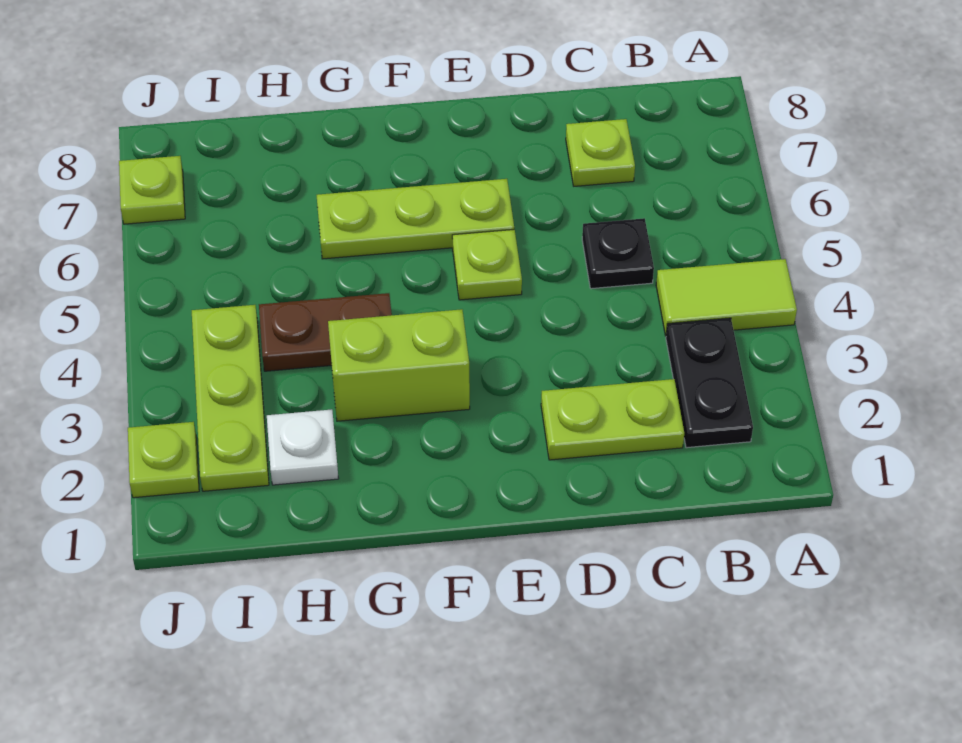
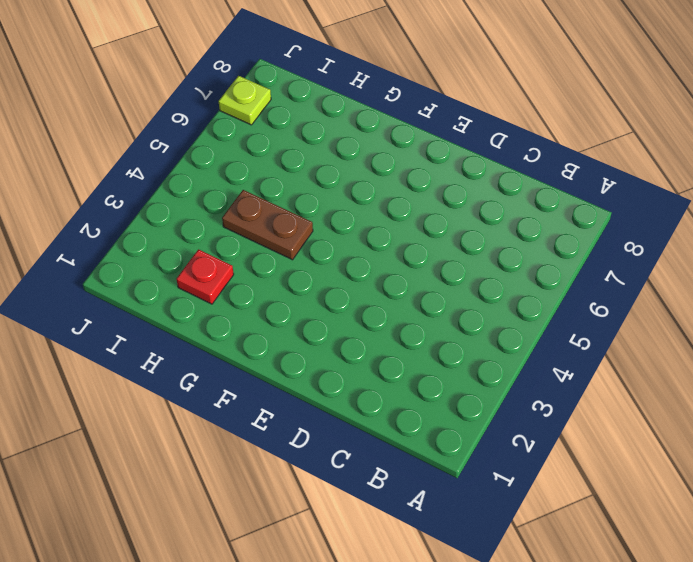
red 1x1 plate [176,249,234,304] -> white 1x1 plate [267,409,339,485]
none -> lime 1x2 tile [656,259,797,336]
none -> black 1x2 plate [666,318,753,448]
none -> lime 1x2 plate [541,379,684,460]

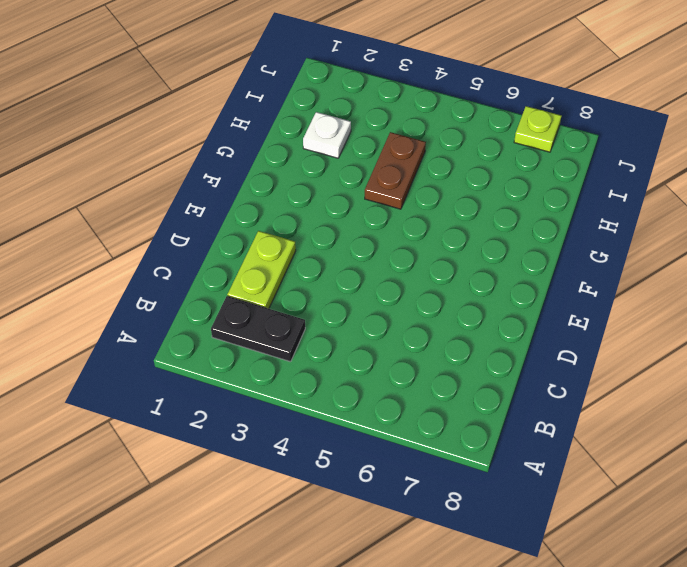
none -> lime 1x2 tile [656,259,797,336]
none -> black 1x1 plate [582,218,654,289]
none -> lime 1x1 plate [566,119,635,186]

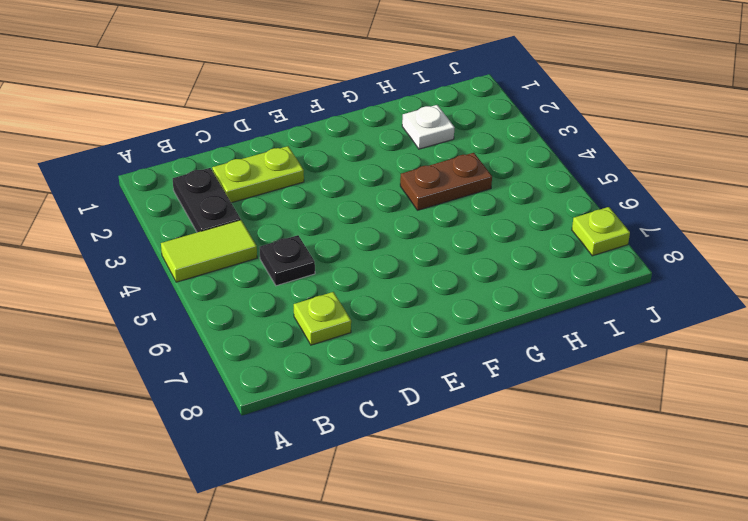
none -> lime 1x1 plate [452,229,522,300]
none -> lime 1x3 plate [317,179,514,259]
none -> lime 1x2 brick [328,309,470,421]

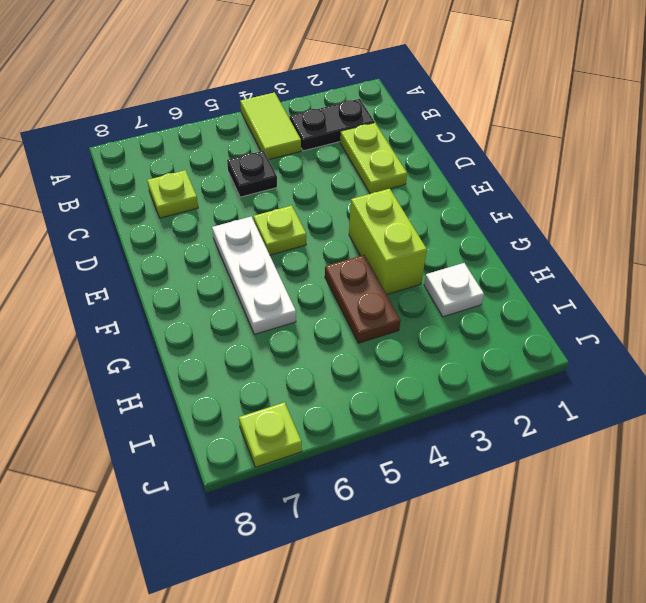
white 1x3 plate [212,217,296,334] -> lime 1x3 plate [317,179,514,259]
none -> lime 1x3 plate [192,305,269,491]
none -> lime 1x1 plate [128,422,199,498]

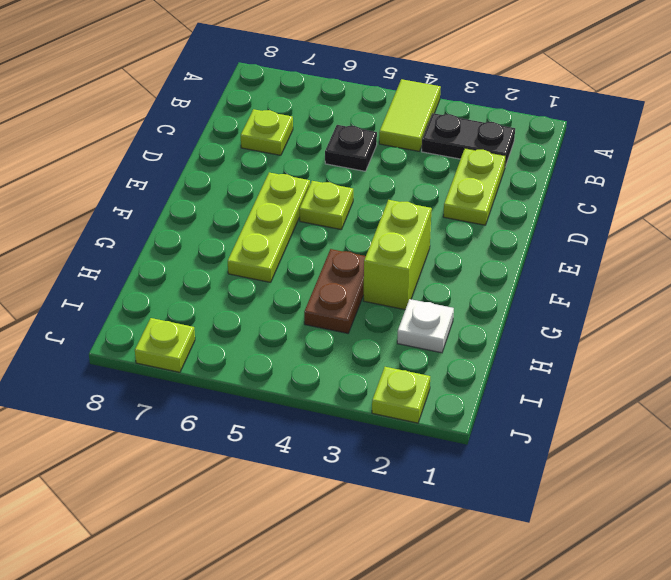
none -> lime 1x3 plate [192,305,269,491]

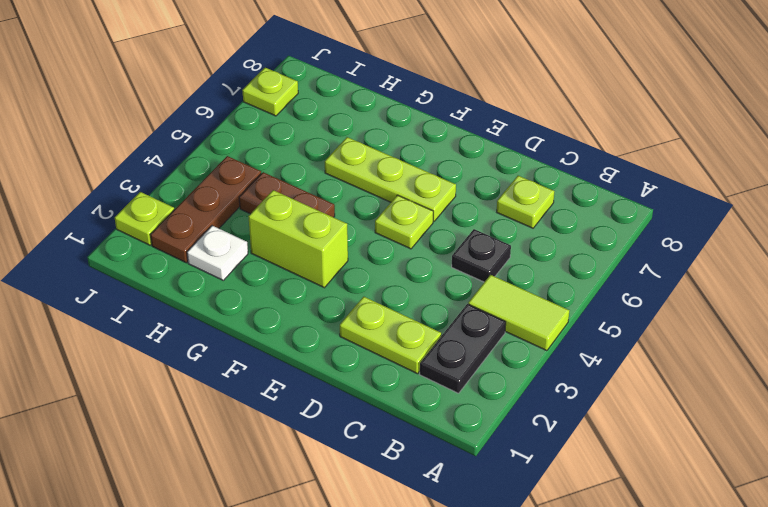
brown 1x3 plate [151,156,261,263] -> lime 1x3 plate [192,305,269,491]

